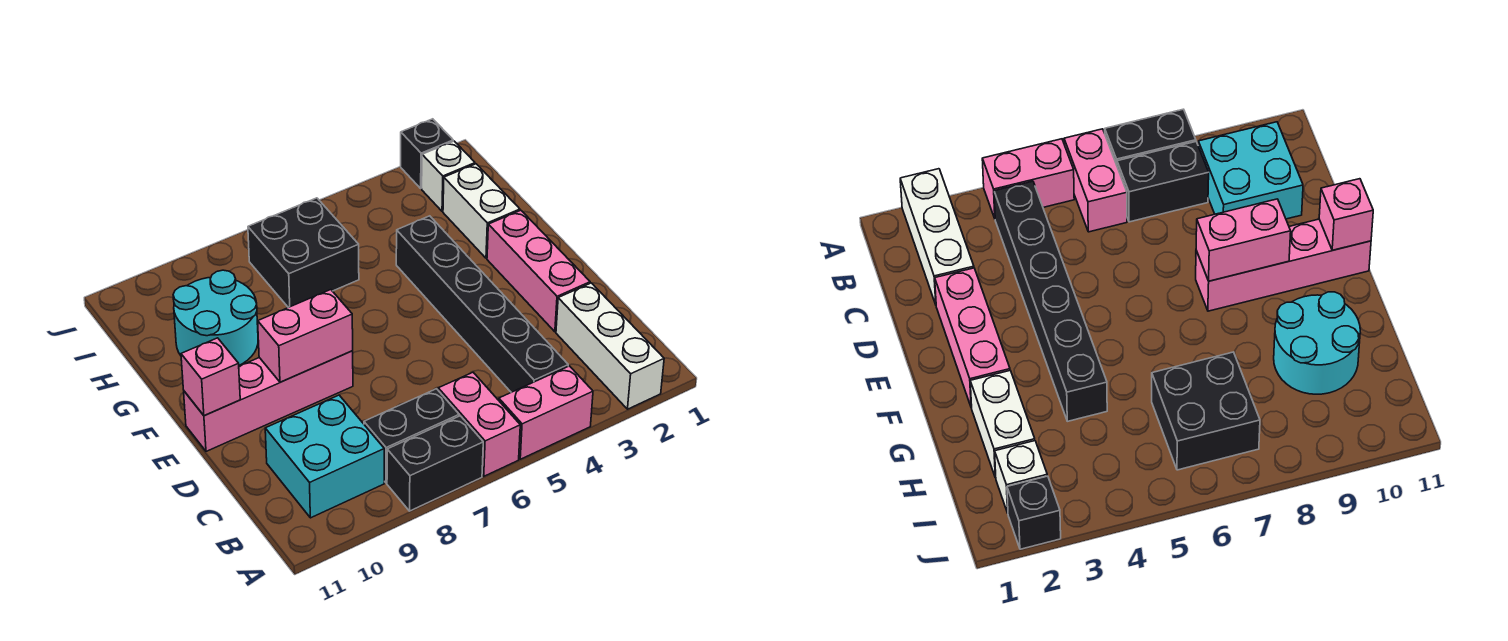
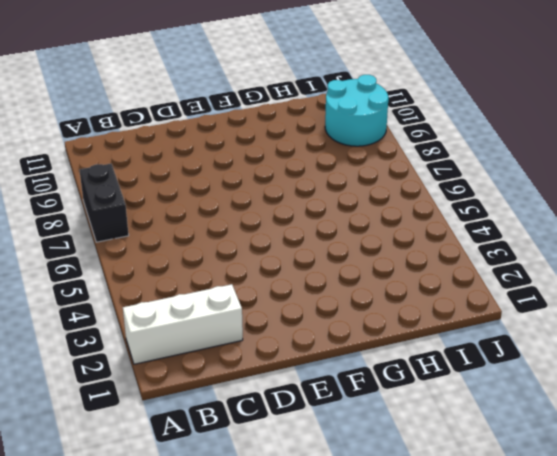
cyan 2x2 round brick [325,75,388,146] -> cyan 2x2 round brick moved to [173,270,258,365]
none -> pink 1x2 brick [499,366,593,459]
none -> pink 1x2 brick [438,372,520,476]
none -> black 1x6 brick [396,216,568,392]

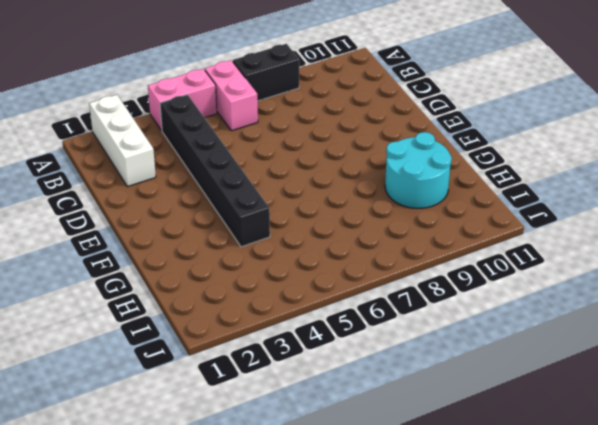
none -> black 1x2 brick [364,389,459,483]
none -> cyan 2x2 brick [265,395,384,518]
none -> pink 1x3 brick [487,210,590,332]

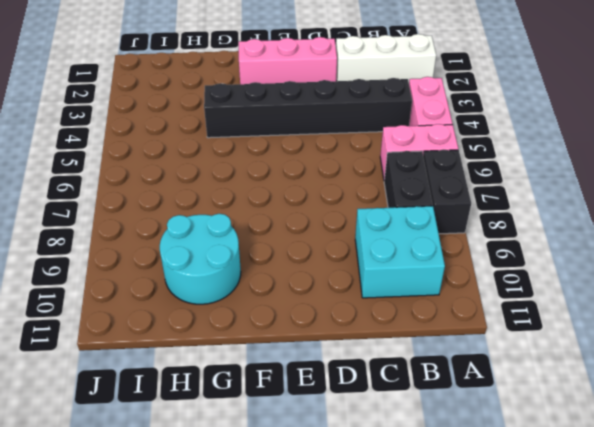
none -> pink 1x4 brick [184,351,353,451]
none -> white 1x2 brick [443,164,520,258]
none -> black 2x2 brick [248,198,359,308]

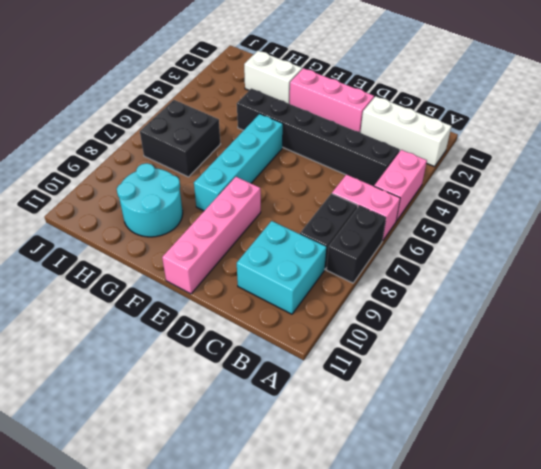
cyan 1x4 brick [194,114,283,211] -> none
none -> white 1x1 brick [422,141,475,211]
none -> black 1x1 brick [401,119,453,188]
none -> pink 1x2 brick [258,290,353,382]

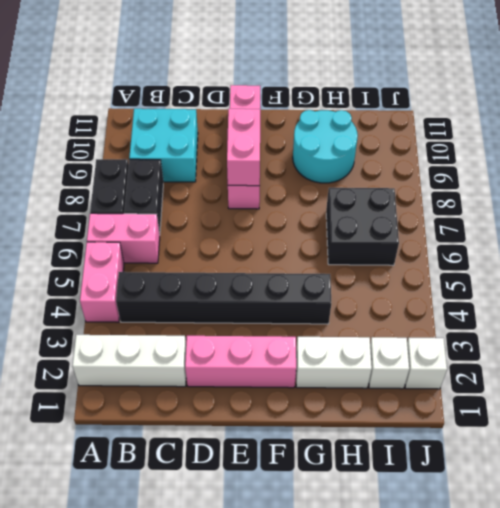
white 1x1 brick [405,338,447,389] -> black 1x1 brick [401,119,453,188]
none -> pink 1x1 brick [181,338,240,416]

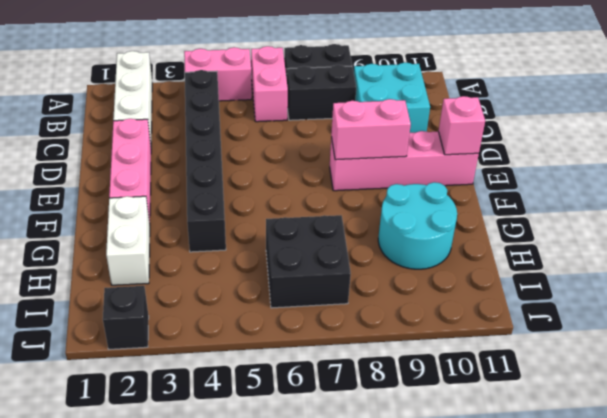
none -> white 1x1 brick [422,141,475,211]

